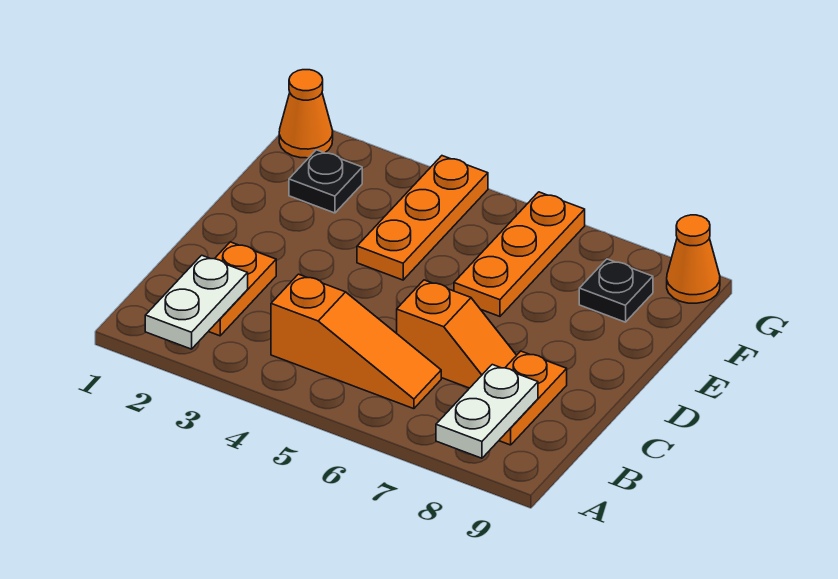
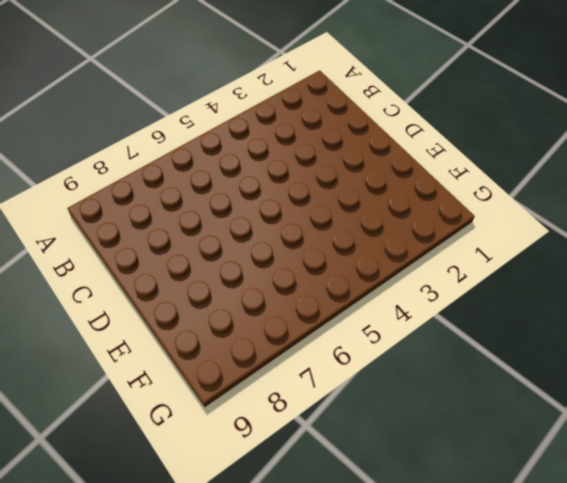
none -> orange 1x2 plate [208,242,276,336]
none -> orange 1x3 slope [271,274,441,409]
none -> orange 1x2 plate [499,351,567,445]

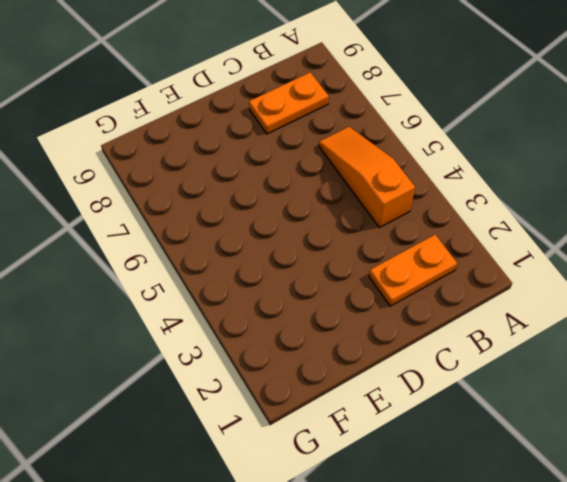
none -> orange 1x2 slope [397,280,517,388]
none -> orange 1x3 plate [357,156,488,280]
none -> orange 1x3 plate [454,192,585,316]

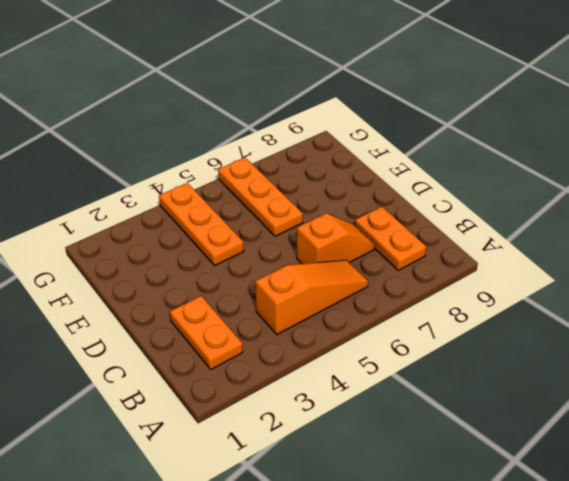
none -> black 1x1 plate [289,150,362,213]
none -> black 1x1 plate [579,259,653,322]
none -> orange 1x1 cone [279,70,333,158]

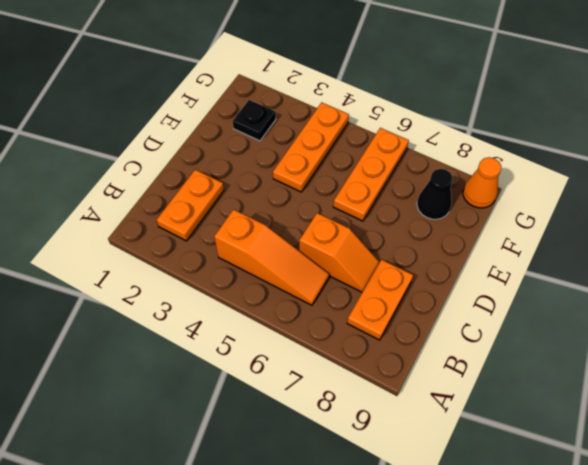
black 1x1 cone [417,169,453,219] -> black 1x1 plate [579,259,653,322]
none -> orange 1x1 cone [279,70,333,158]
none -> white 1x2 plate [145,255,248,349]
none -> white 1x2 plate [436,365,538,458]

